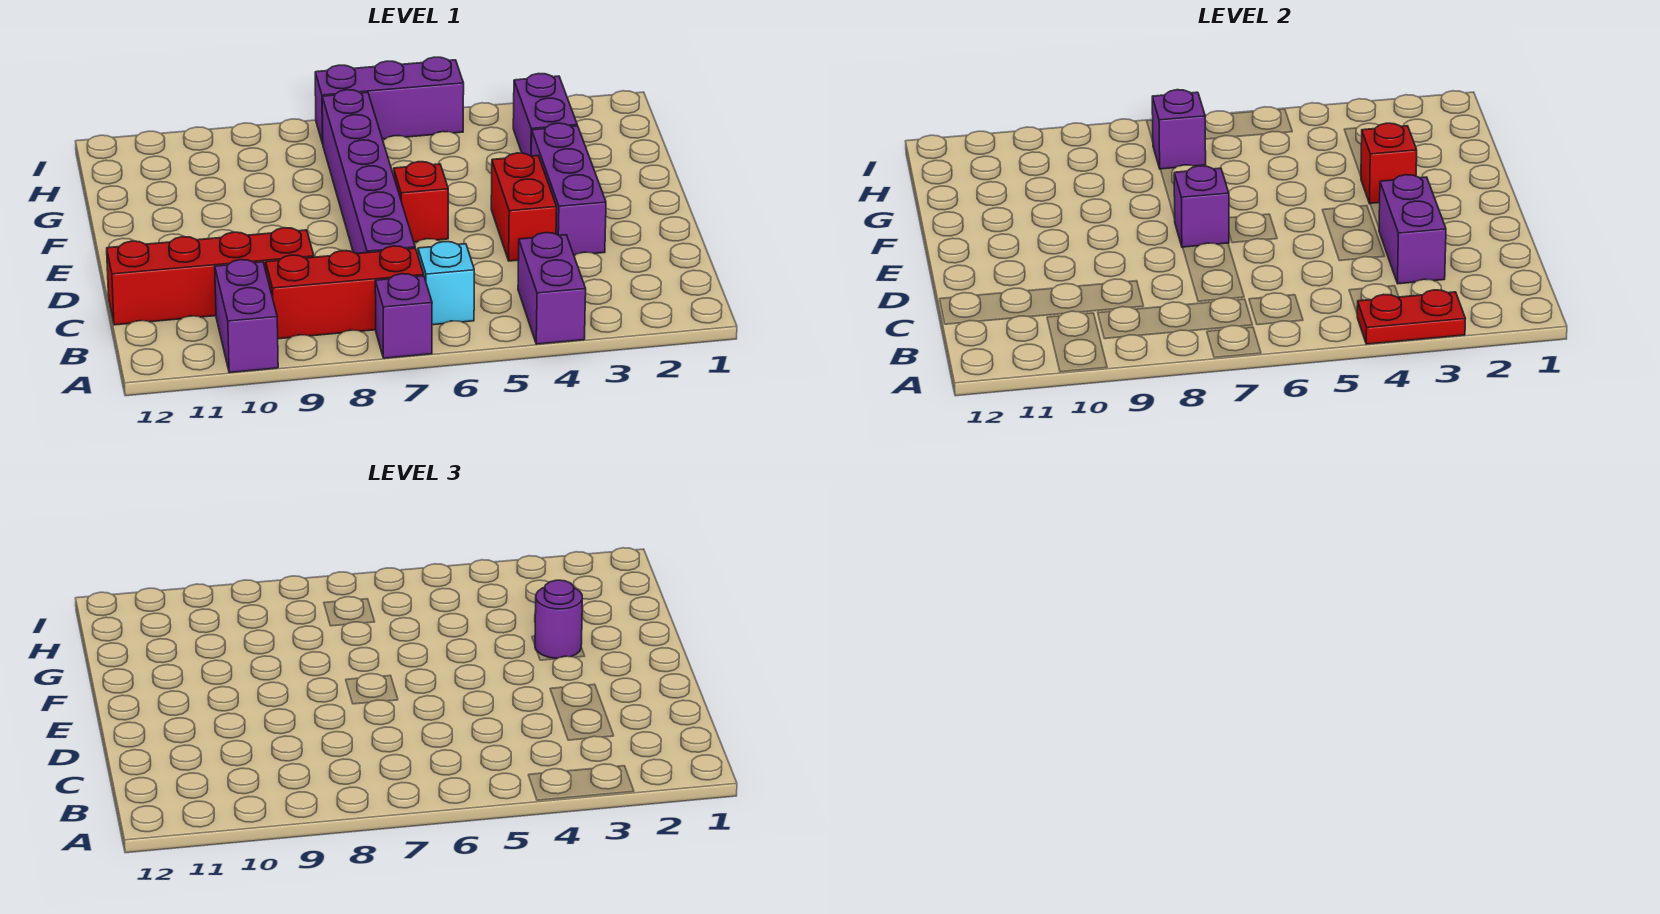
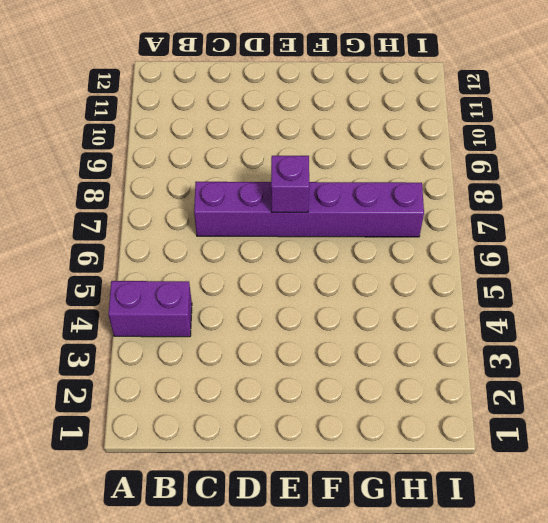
none -> purple 1x1 brick [375,274,432,358]
none -> purple 1x2 brick [215,260,278,373]
none -> cyan 1x1 brick [418,242,474,325]

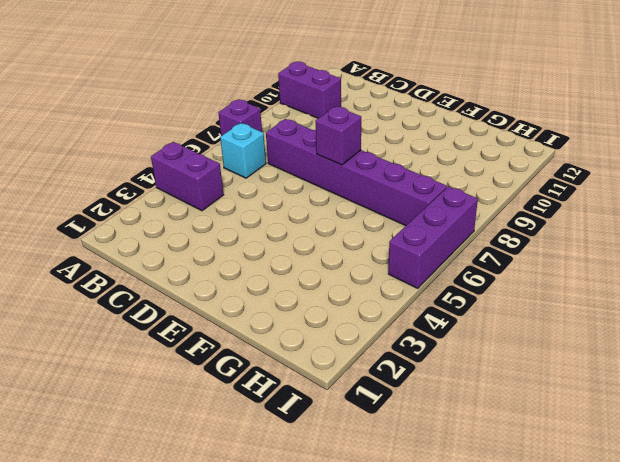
none -> red 1x3 brick [266,246,424,339]
none -> red 1x4 brick [107,228,314,325]
none -> purple 1x3 brick [531,123,606,255]

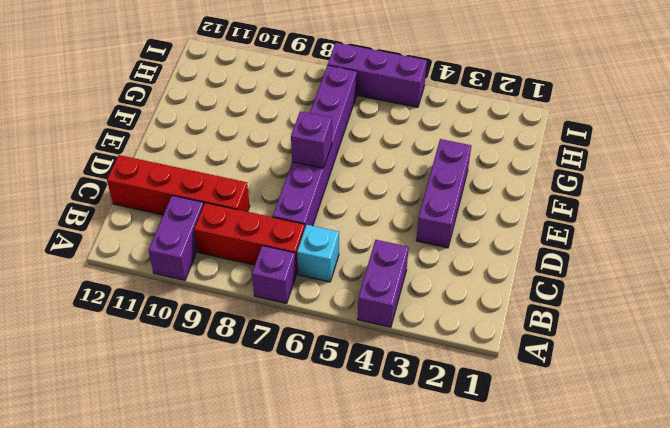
none -> red 1x2 brick [491,153,557,261]
none -> red 1x1 brick [394,162,448,242]
none -> purple 1x2 brick [513,74,577,156]

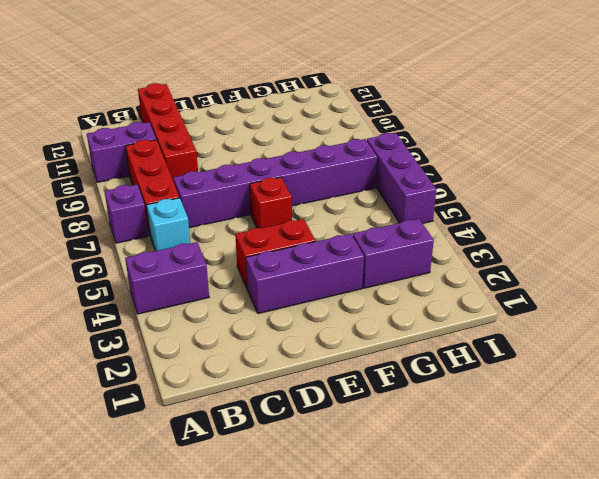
none -> red 1x2 plate [1357,290,1465,344]
none -> purple 1x2 brick [1379,175,1446,284]
none -> purple 1x1 brick [1174,166,1229,248]

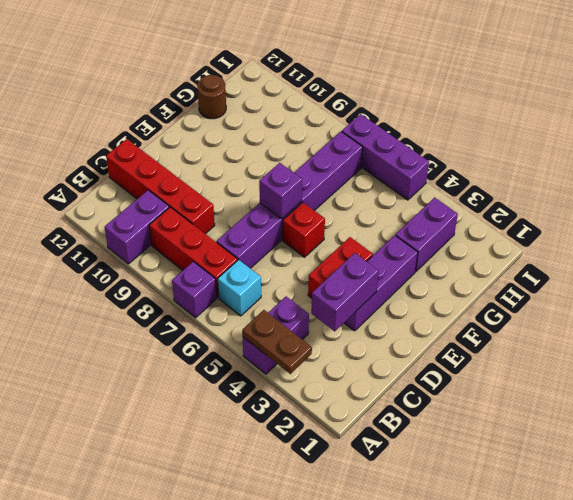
brown 1x2 plate [242,310,312,374] -> red 1x2 plate [1357,290,1465,344]
brown 1x1 round brick [197,75,226,119] -> none
none -> red 1x1 brick [1361,123,1417,204]
none -> purple 1x1 brick [1152,90,1206,169]
none -> purple 1x1 round brick [535,580,582,658]

